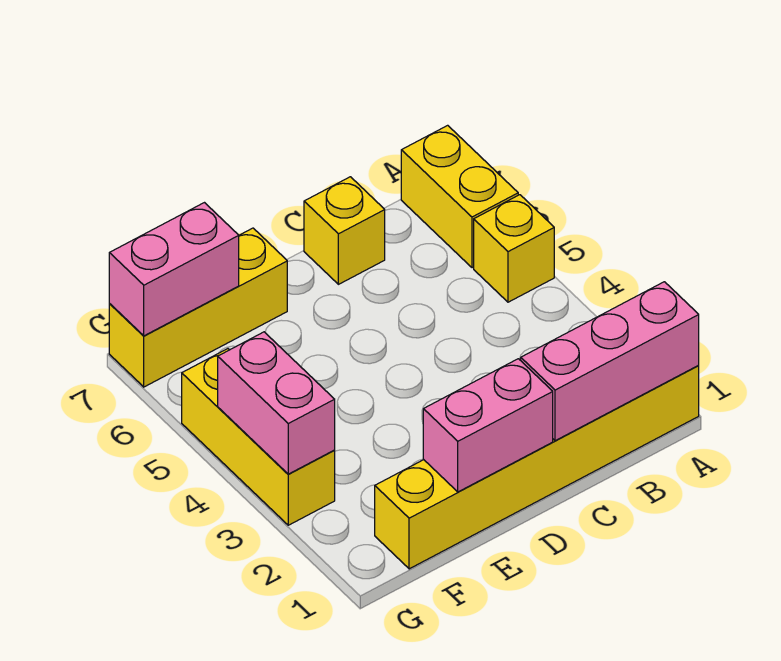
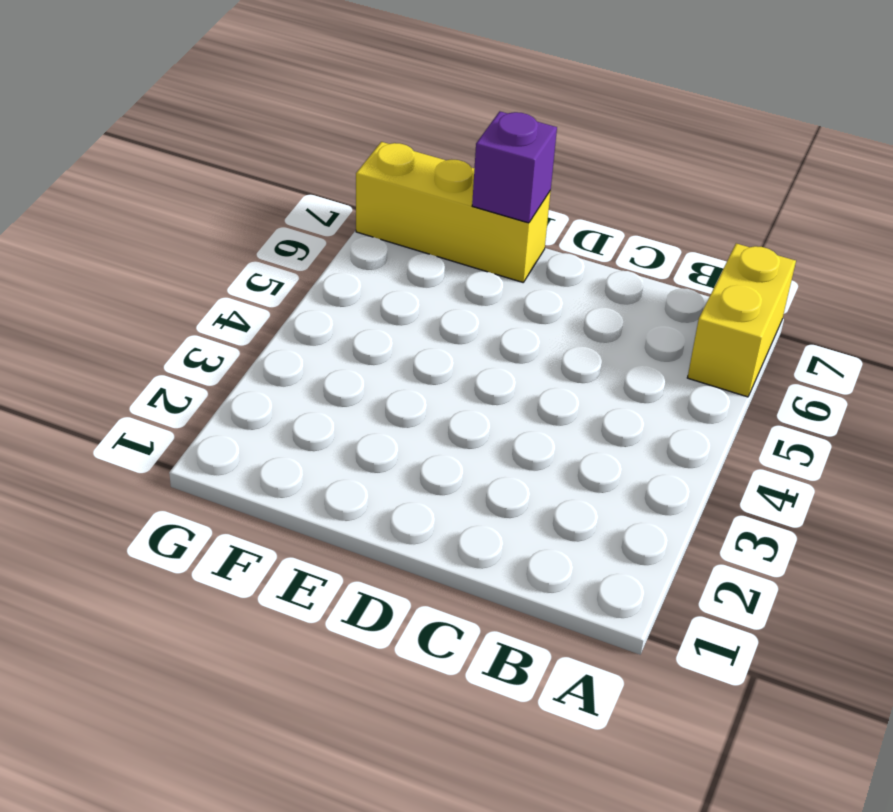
purple 1x1 brick [472,112,557,223] -> none
none -> yellow 1x6 brick [375,365,699,569]
none -> yellow 1x1 brick [474,195,554,302]

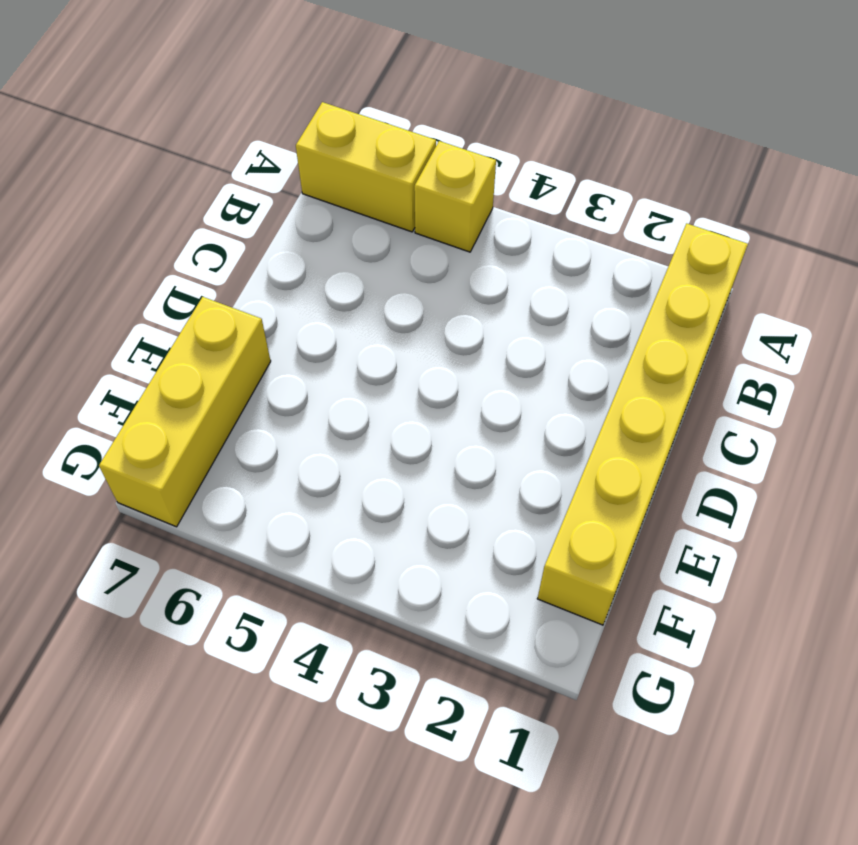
none -> yellow 1x1 brick [304,177,385,284]
none -> yellow 1x3 brick [182,349,335,525]

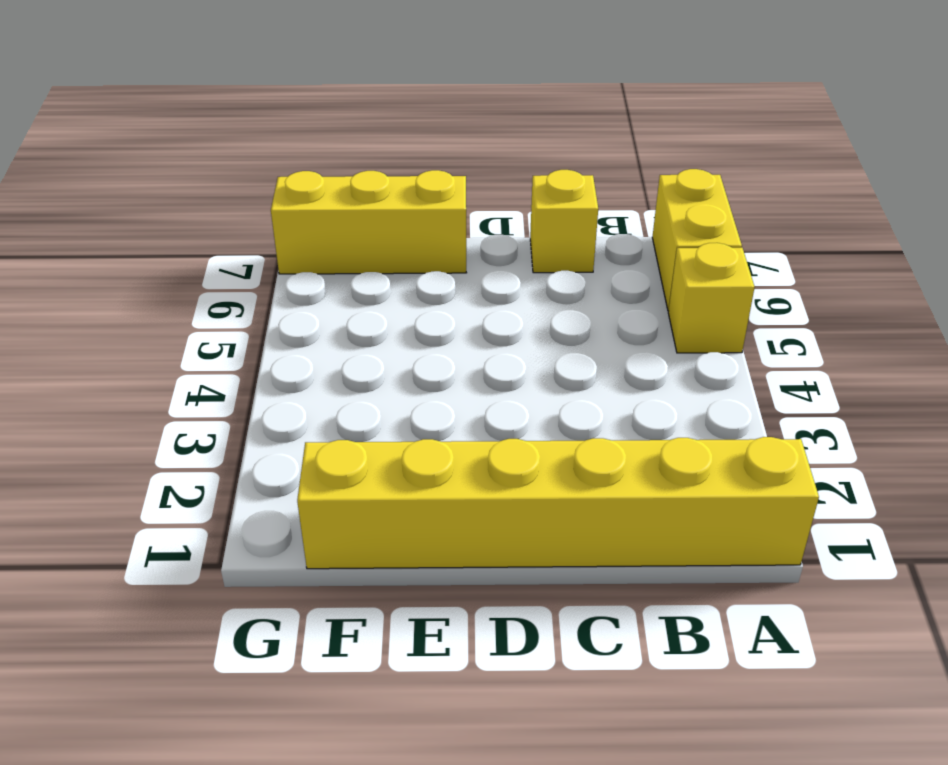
none -> yellow 1x3 brick [182,349,335,525]
none -> pink 1x3 brick [521,282,699,441]

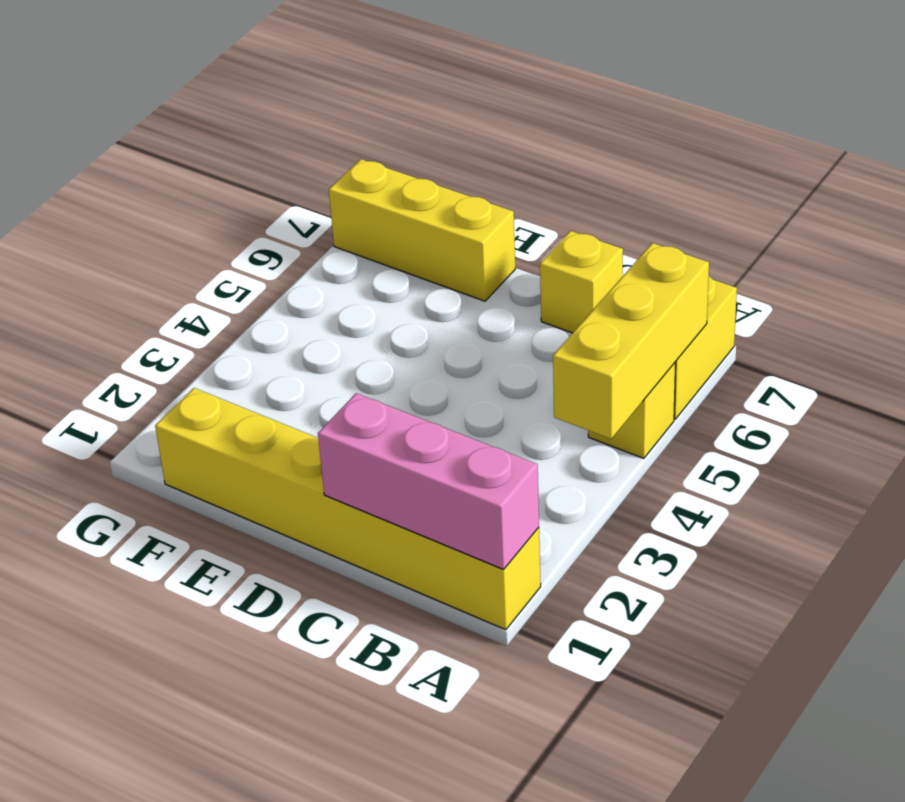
yellow 1x3 brick [553,243,709,439] -> yellow 1x3 brick moved to [182,349,335,525]
none -> pink 1x2 brick [423,359,553,492]
none -> pink 1x2 brick [109,203,239,336]

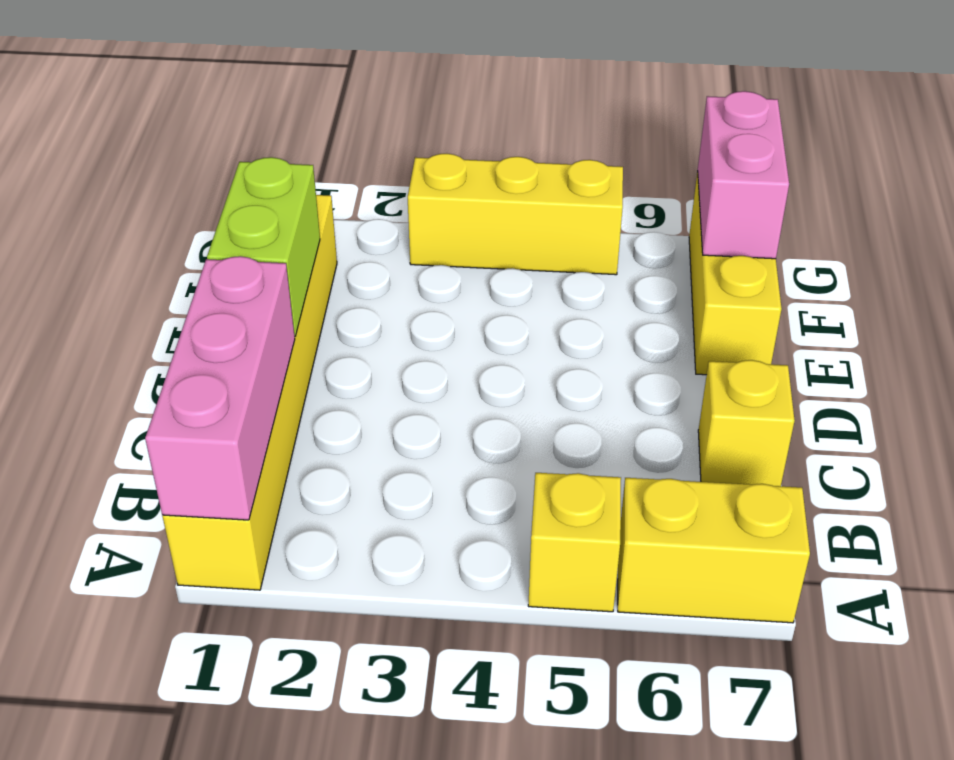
lime 1x2 brick [207,157,320,337] -> pink 1x2 brick [423,359,553,492]
none -> pink 1x2 brick [218,332,335,474]

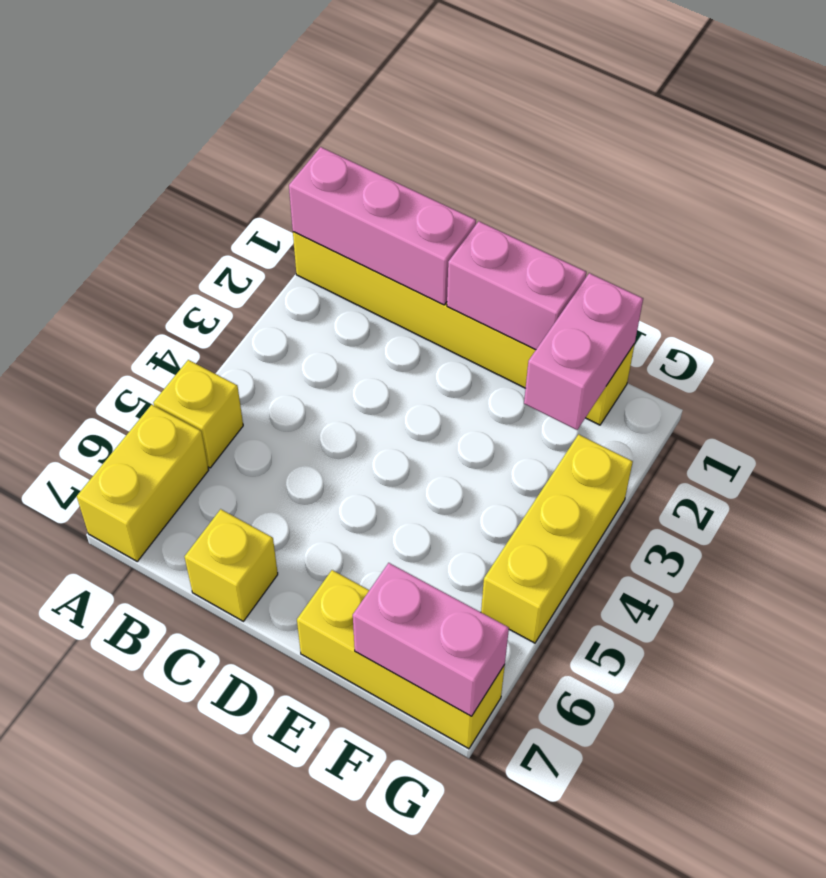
pink 1x2 brick [524,273,643,430] -> pink 1x2 brick moved to [218,332,335,474]

